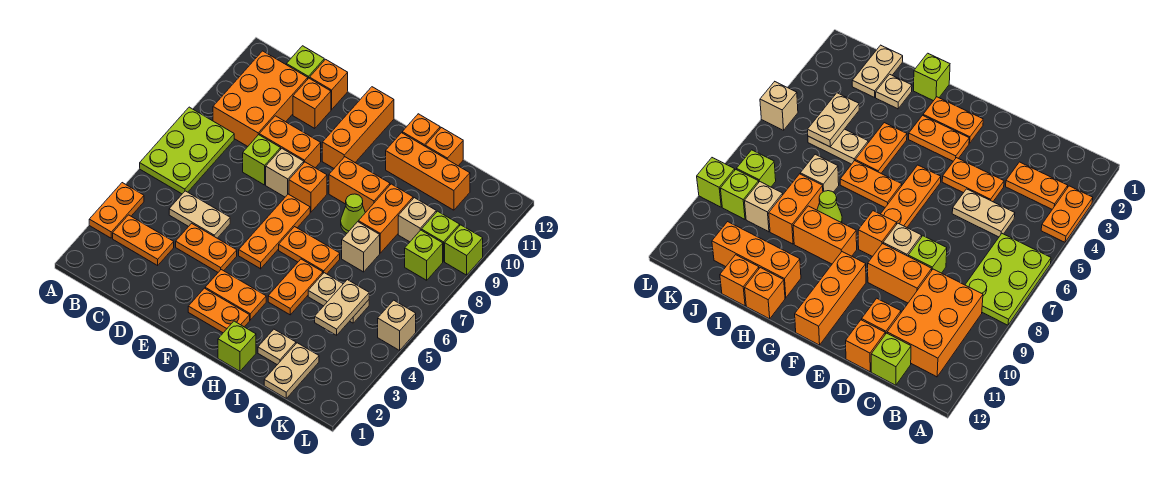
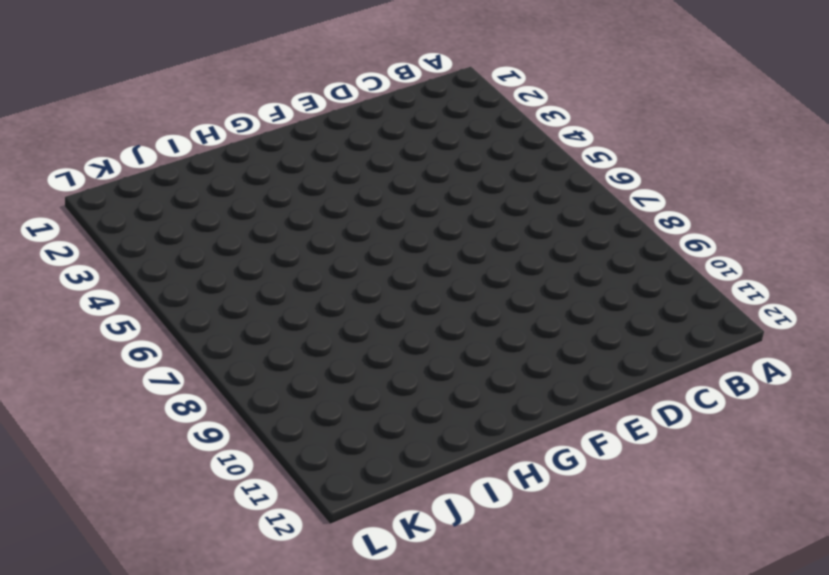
none -> orange 1x2 plate [89,183,144,238]
none -> lime 2x3 plate [140,107,234,194]
none -> orange 1x2 plate [113,215,174,265]
none -> orange 2x3 brick [213,51,308,146]

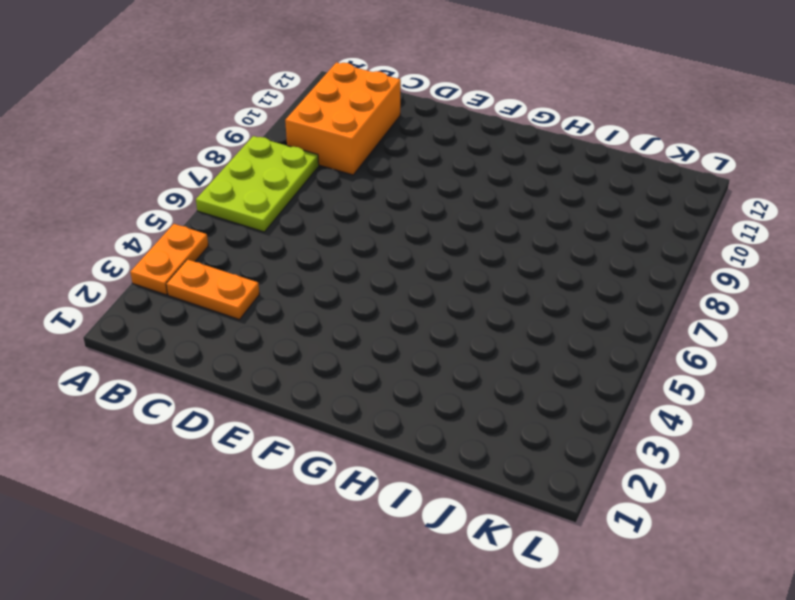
none -> tan 1x2 plate [169,191,230,238]
none -> lime 1x1 brick [286,46,324,78]
none -> orange 1x2 plate [176,223,237,272]
none -> lime 1x1 brick [243,135,281,185]

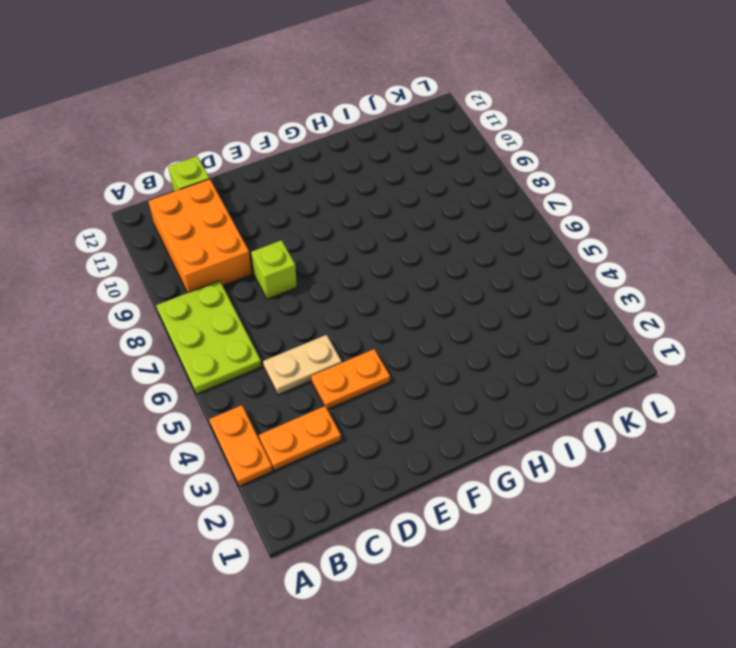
none -> orange 1x2 brick [259,116,321,168]
none -> orange 1x1 brick [293,78,331,128]
none -> orange 1x1 brick [310,59,348,110]
none -> tan 1x1 brick [266,149,304,197]

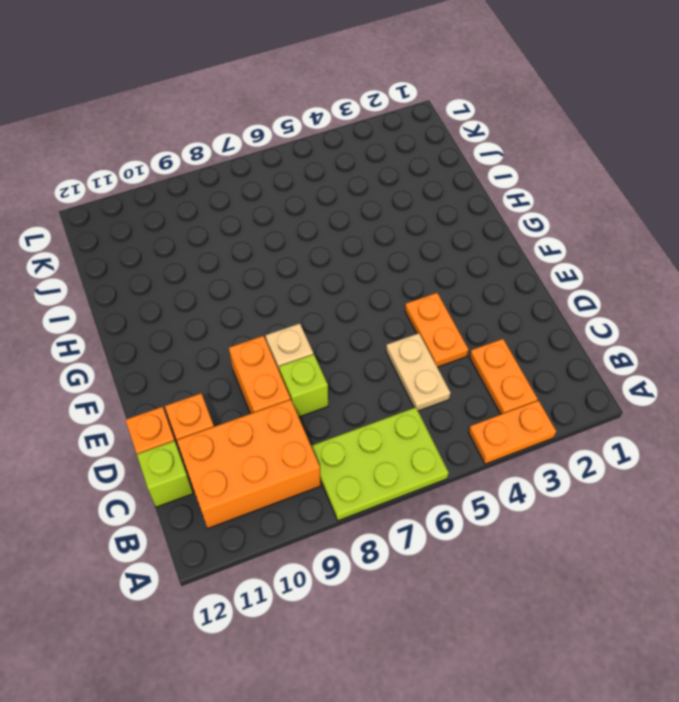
none -> orange 1x2 plate [188,288,250,333]
none -> orange 1x2 plate [205,270,266,320]
none -> orange 1x3 plate [239,194,310,269]
none -> orange 1x1 brick [289,162,327,212]

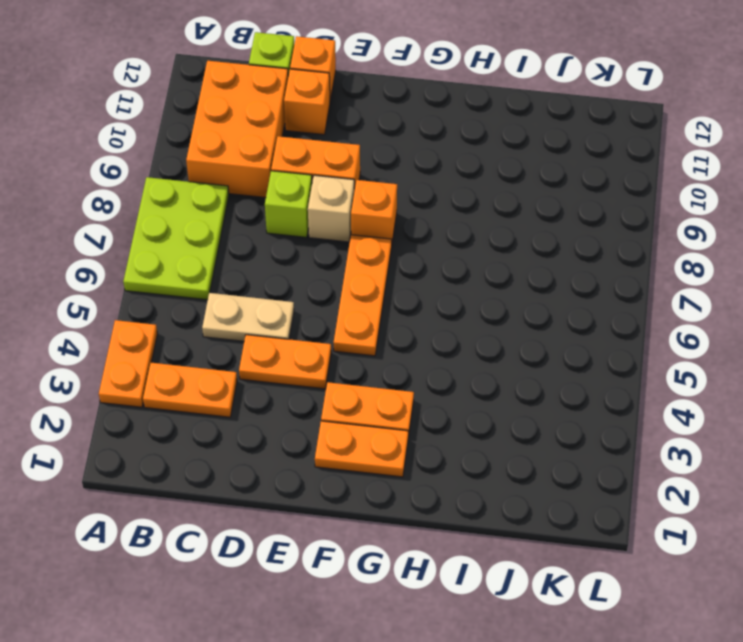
none -> orange 1x3 brick [322,87,394,168]
none -> orange 1x2 plate [279,227,340,274]
none -> orange 1x2 brick [329,157,390,213]
none -> lime 1x1 brick [218,321,256,371]

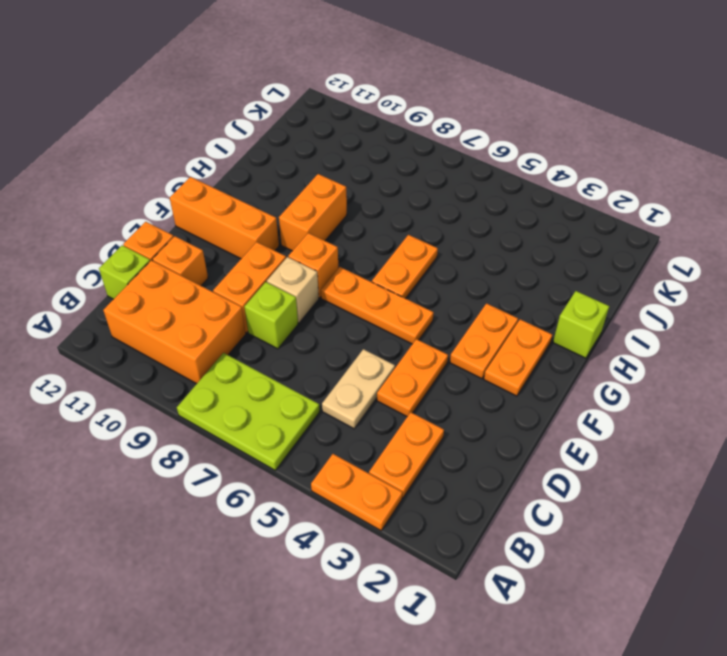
none -> orange 1x2 plate [268,259,323,315]
none -> lime 1x1 cone [341,194,365,233]
none -> orange 1x3 brick [386,133,470,210]
none -> orange 1x1 brick [402,114,440,146]

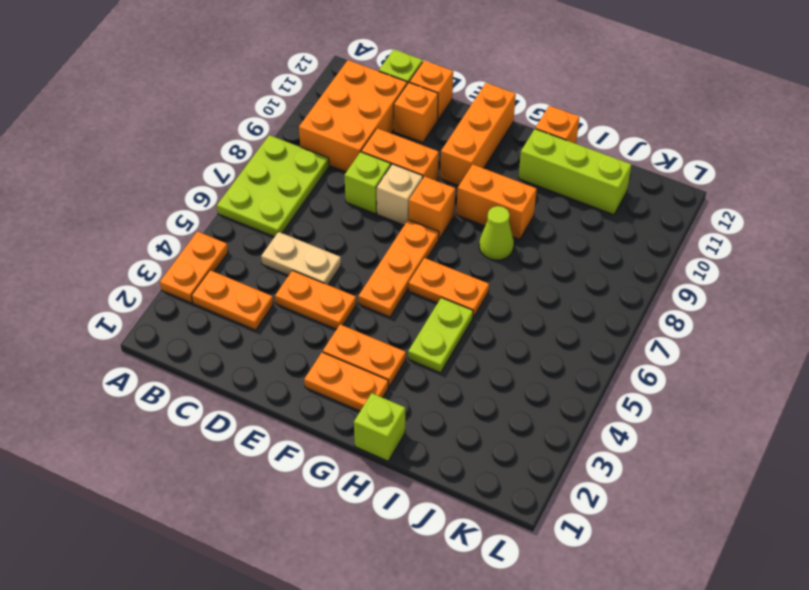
lime 1x2 plate [408,298,473,373] -> orange 1x2 plate [268,259,323,315]
lime 1x3 brick [518,129,632,215] -> orange 1x3 brick [386,133,470,210]
none -> tan 1x1 plate [258,329,296,365]
none -> tan 1x2 plate [308,273,369,323]
none -> tan 1x1 brick [342,222,380,272]
none -> orange 1x2 brick [358,184,413,253]

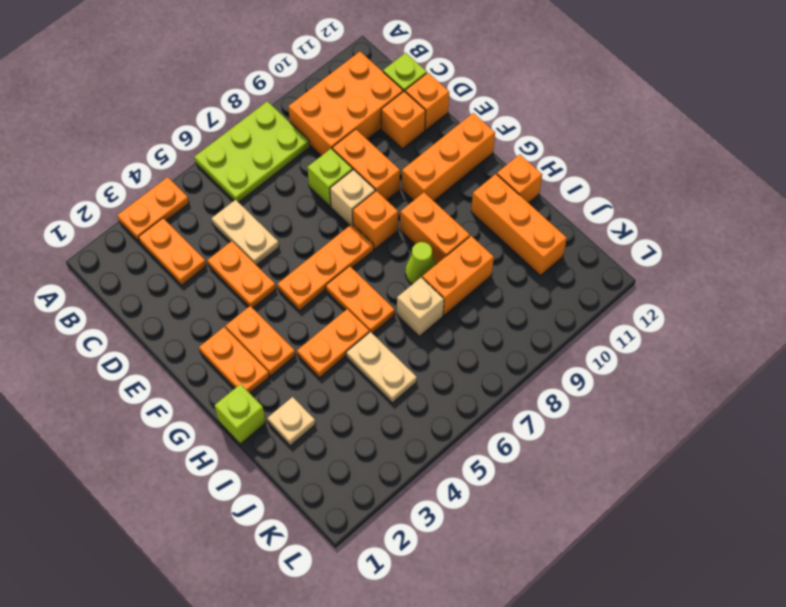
none -> orange 1x1 brick [425,128,463,166]
none -> tan 1x2 plate [264,343,319,398]
none -> tan 1x1 brick [398,198,436,242]
none -> lime 1x1 brick [405,230,443,280]

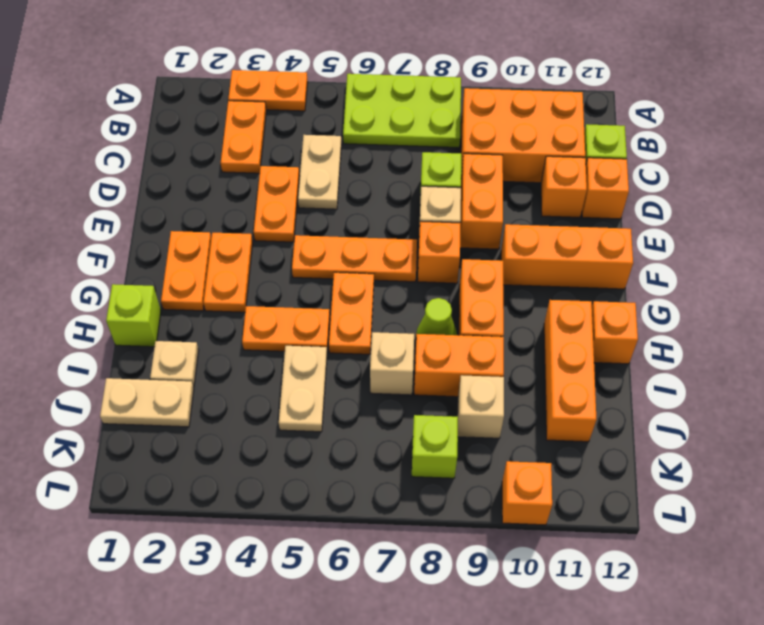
orange 1x1 brick [502,461,552,525] -> orange 1x1 brick moved to [425,128,463,166]
none -> lime 1x1 brick [422,211,460,262]
none -> tan 1x1 brick [378,300,416,350]
none -> lime 1x1 brick [445,225,483,275]
none -> tan 1x2 plate [315,280,369,335]

